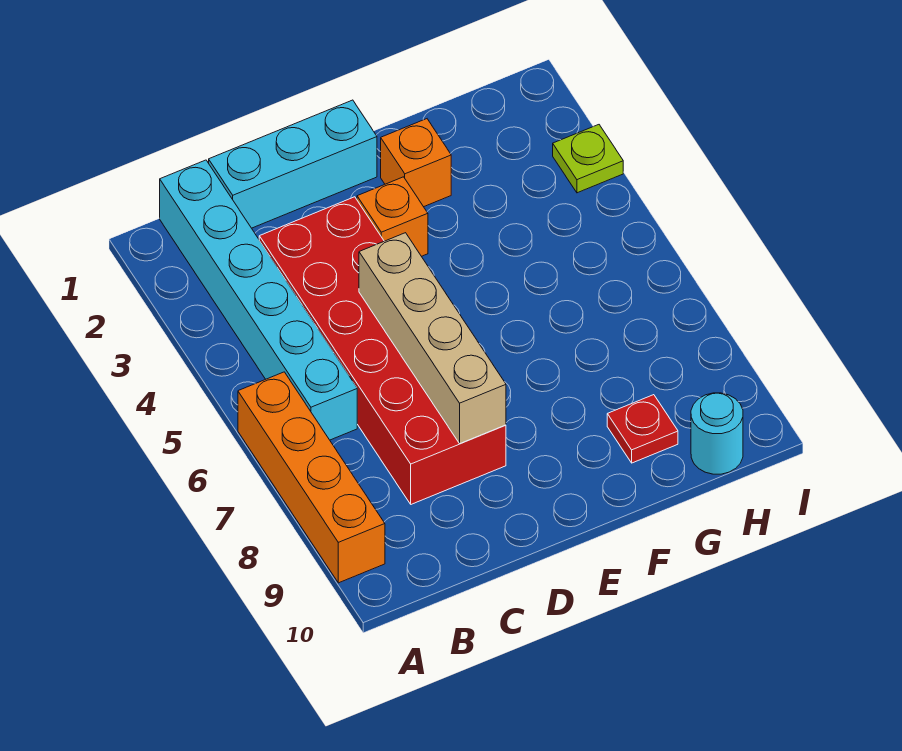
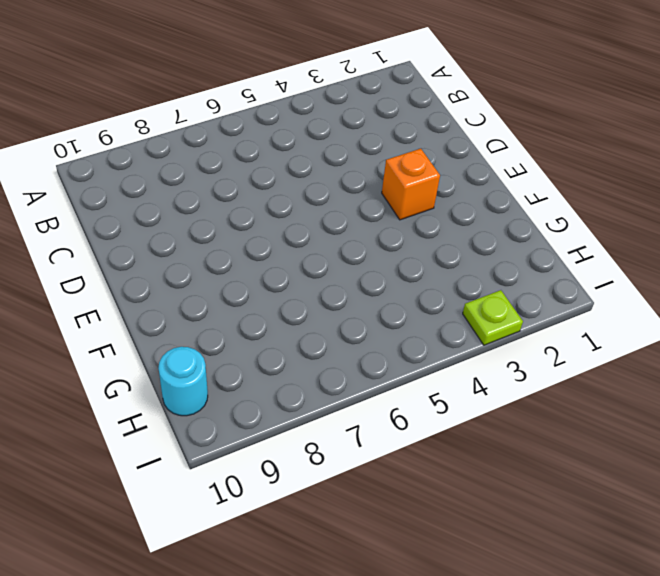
none -> orange 1x4 brick [238,372,385,583]
none -> cyan 1x6 brick [160,160,357,440]

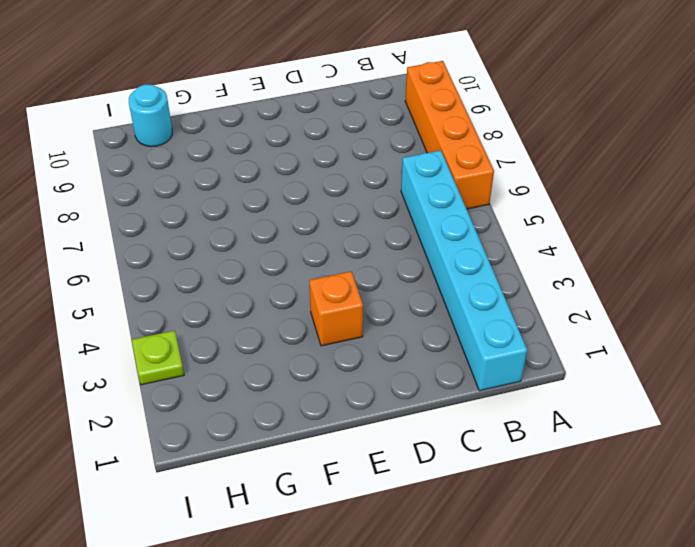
none -> cyan 1x3 brick [209,100,377,228]
none -> red 2x6 brick [259,197,506,504]

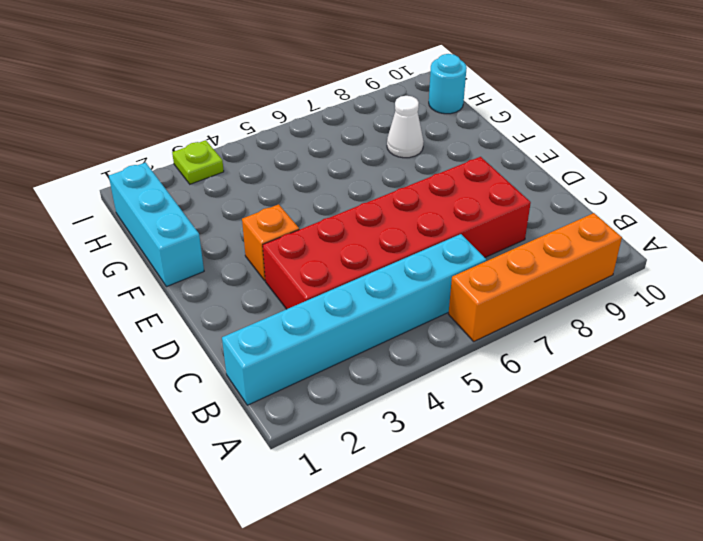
cyan 1x3 brick [109,162,204,287] -> cyan 1x3 brick moved to [209,100,377,228]
white 1x1 cone [387,96,424,158] -> none
none -> orange 1x1 brick [381,119,451,207]
none -> red 1x1 plate [607,395,678,463]

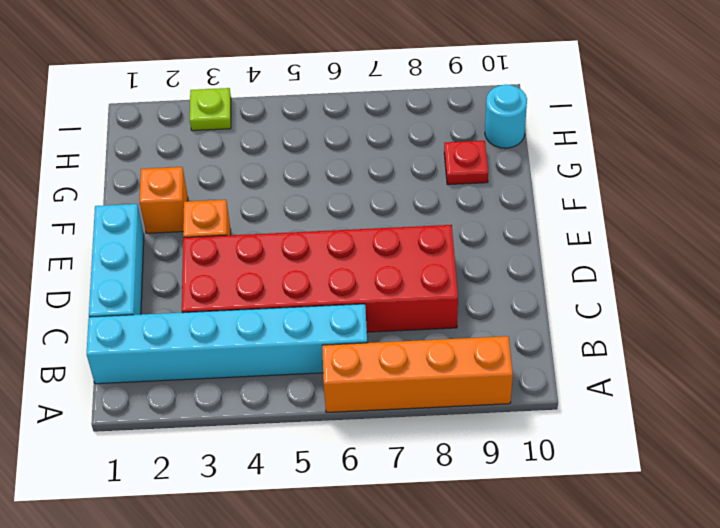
none -> tan 1x4 brick [359,233,506,443]

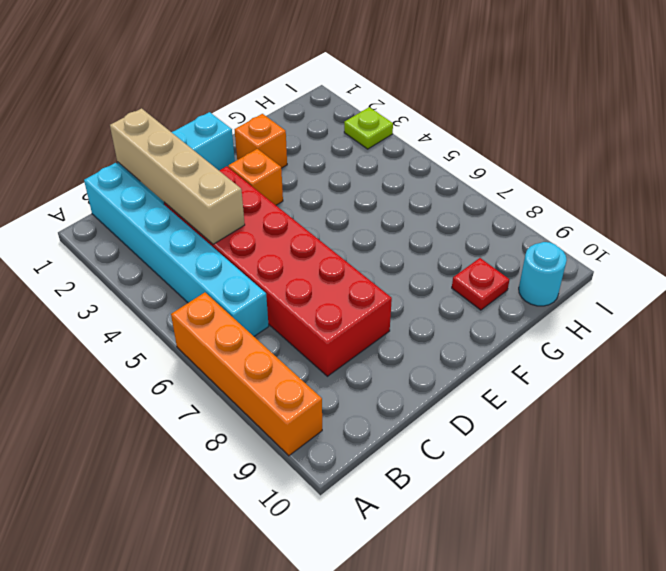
tan 1x4 brick [110,108,245,244] -> tan 1x4 brick moved to [359,233,506,443]

